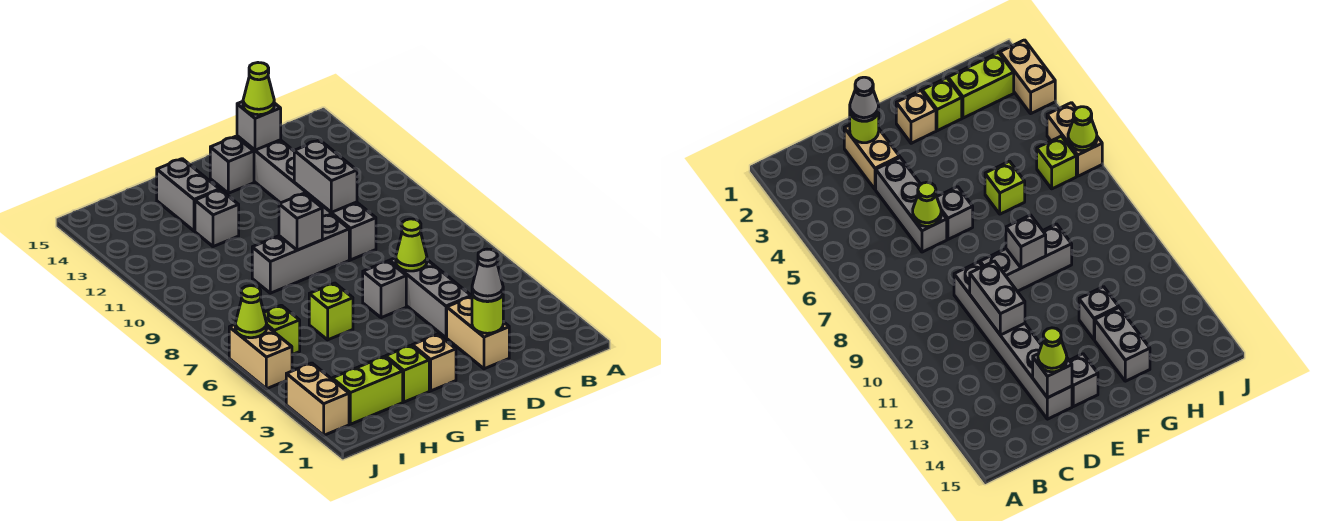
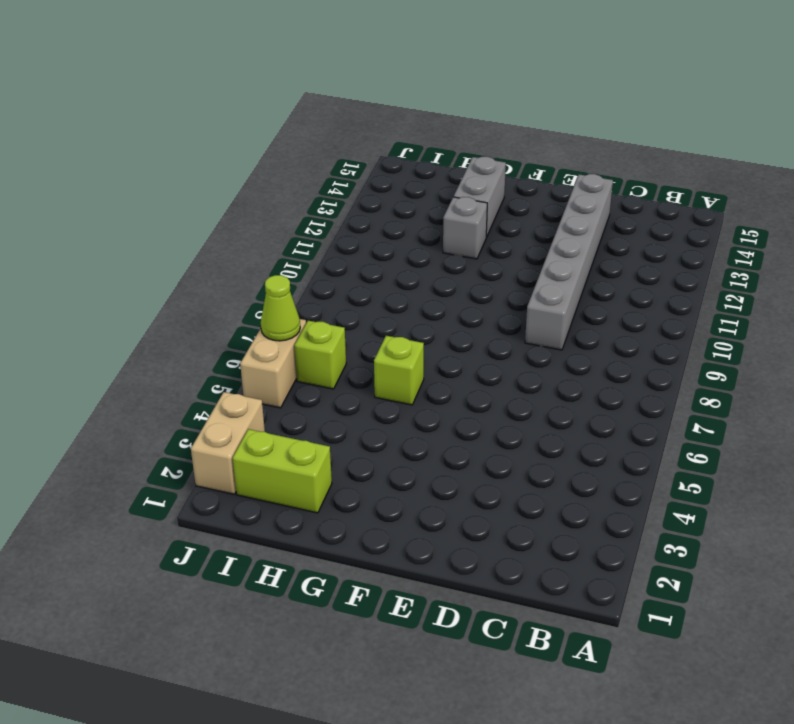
none -> tan 1x2 brick [447,296,509,369]
none -> grey 1x3 brick [390,258,471,338]
none -> grey 1x1 brick [363,261,406,318]

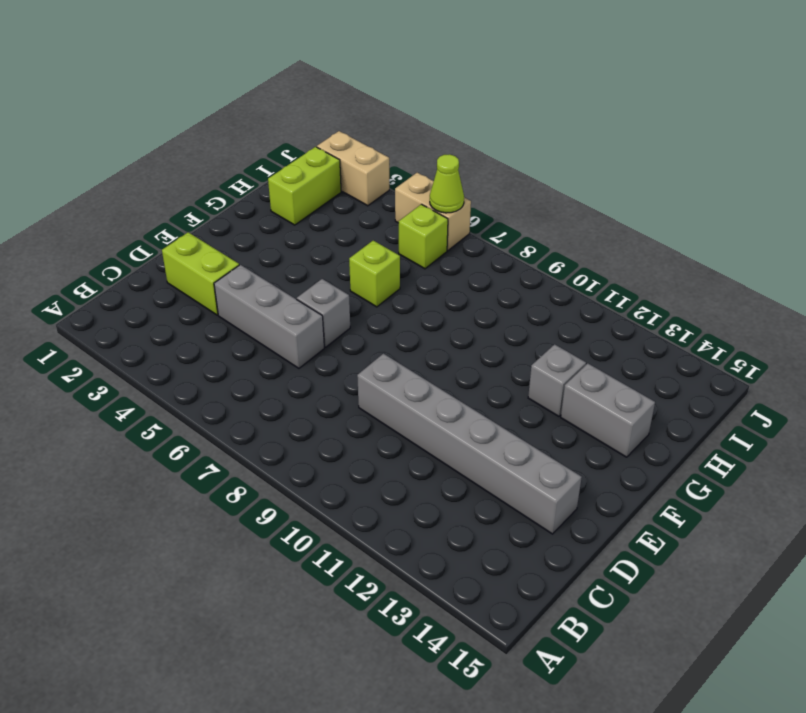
lime 1x2 brick [162,232,239,315] -> tan 1x2 brick [447,296,509,369]
none -> grey 1x3 brick [252,214,349,293]
none -> grey 1x1 brick [210,136,254,193]
none -> tan 1x1 brick [412,334,456,391]

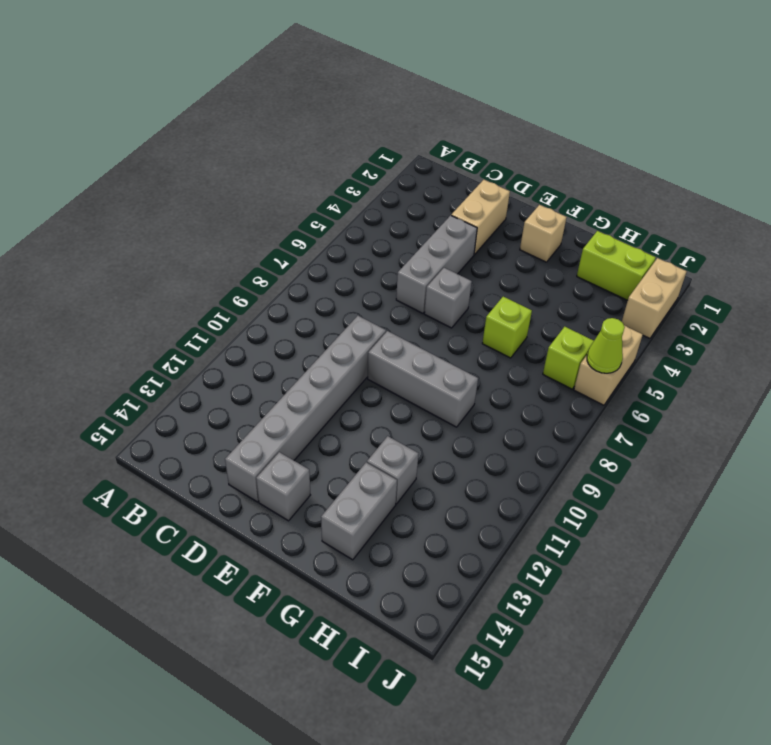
none -> lime 1x1 brick [386,345,429,402]
none -> lime 1x1 round brick [472,294,503,333]
none -> lime 1x1 cone [396,219,427,271]

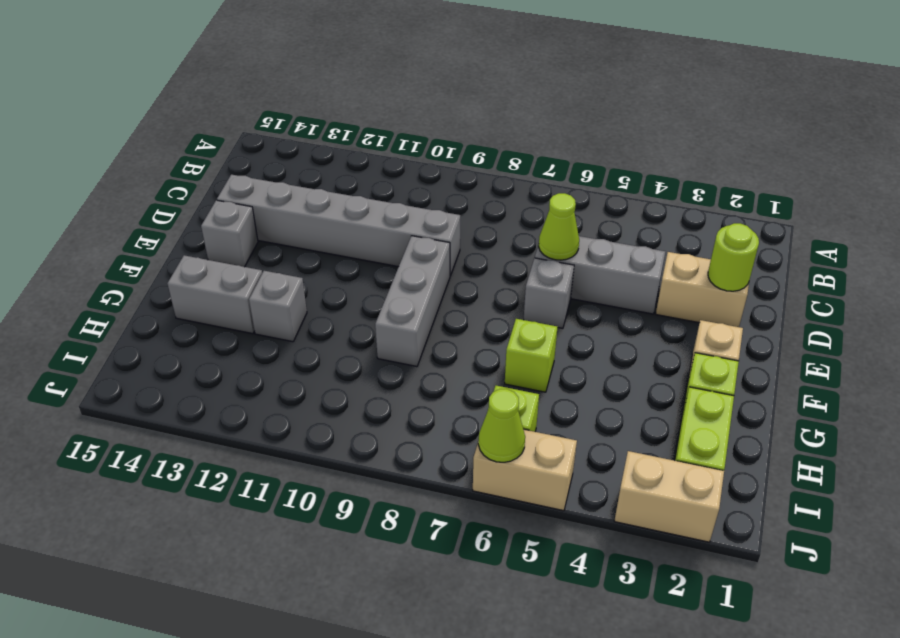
none -> grey 1x2 brick [294,140,357,212]
none -> grey 1x1 brick [237,101,281,150]
none -> grey 1x1 brick [279,193,322,250]

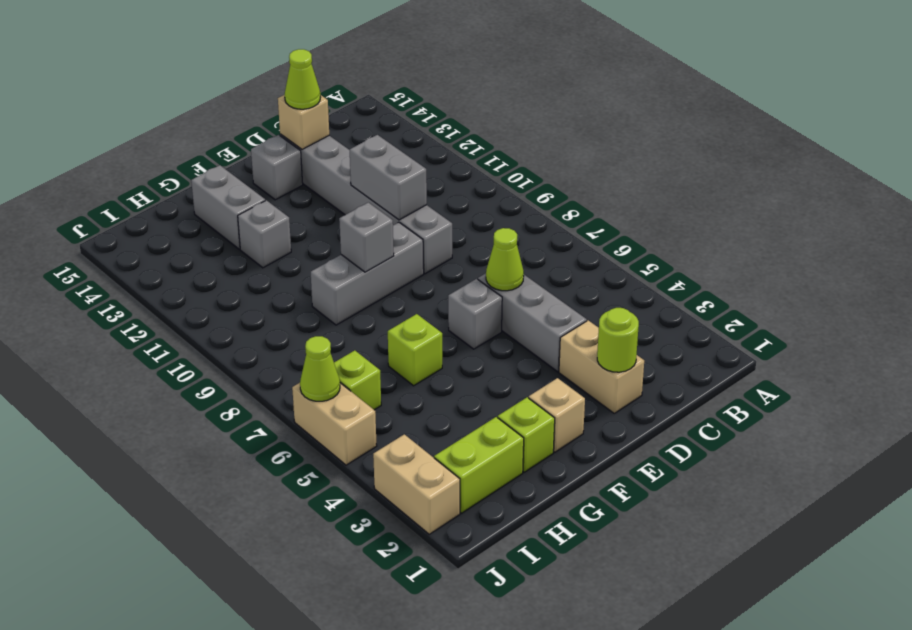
tan 1x1 brick [278,95,329,149] -> grey 1x1 brick [237,101,281,150]
none -> grey 1x1 cone [472,249,503,301]

